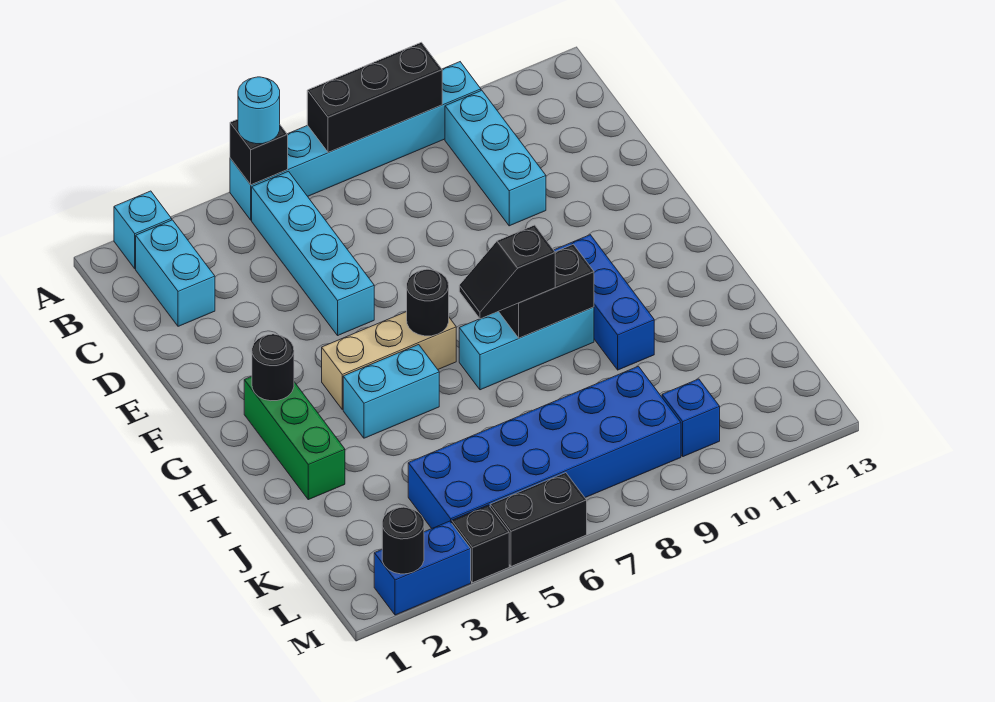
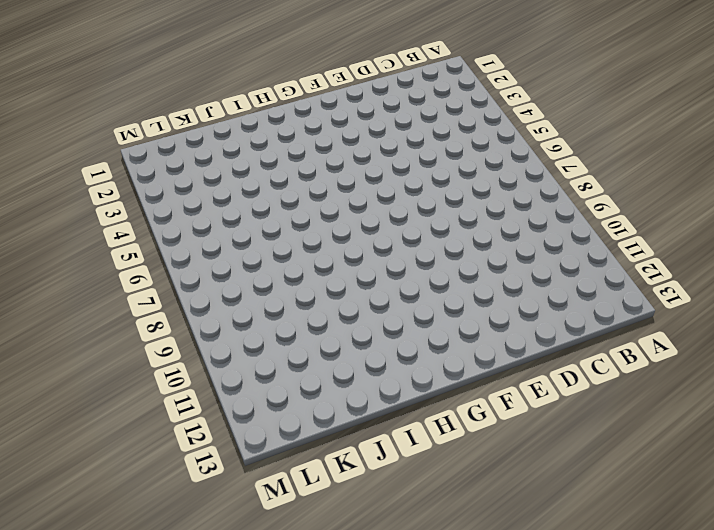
none -> cyan 1x1 brick [114,191,172,269]
none -> cyan 1x6 brick [230,62,481,220]
none -> cyan 1x2 brick [136,220,215,326]

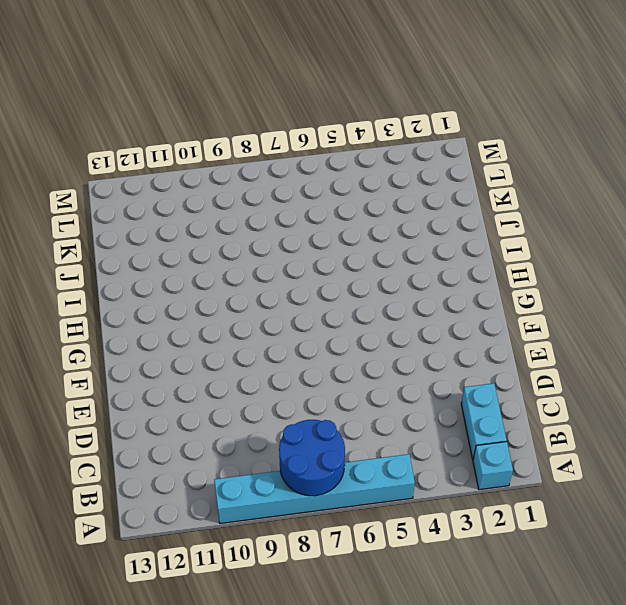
blue 2x2 round brick [279,420,345,496] -> black 1x3 brick [307,42,442,153]
none -> cyan 1x4 brick [252,171,374,335]
none -> cyan 1x3 brick [445,90,546,226]
none -> green 1x3 brick [244,376,345,500]

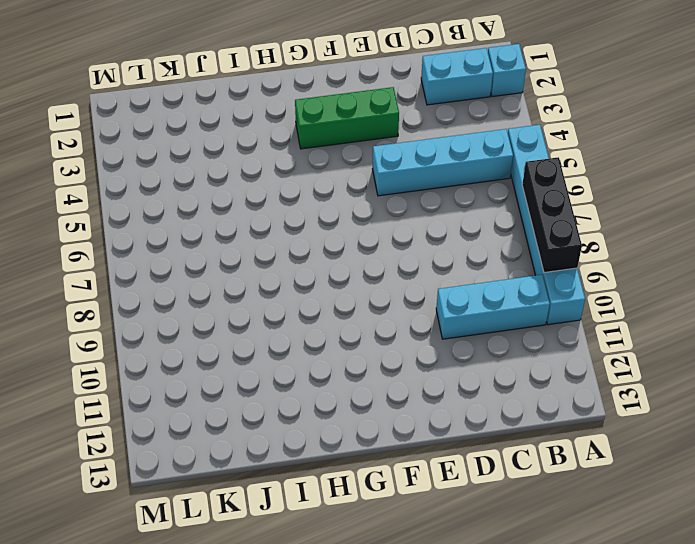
green 1x3 brick [295,87,399,149] -> green 1x3 brick moved to [244,376,345,500]
none -> tan 1x3 brick [322,312,456,409]
none -> blue 1x3 brick [554,235,654,370]
none -> cyan 1x2 brick [343,345,439,438]

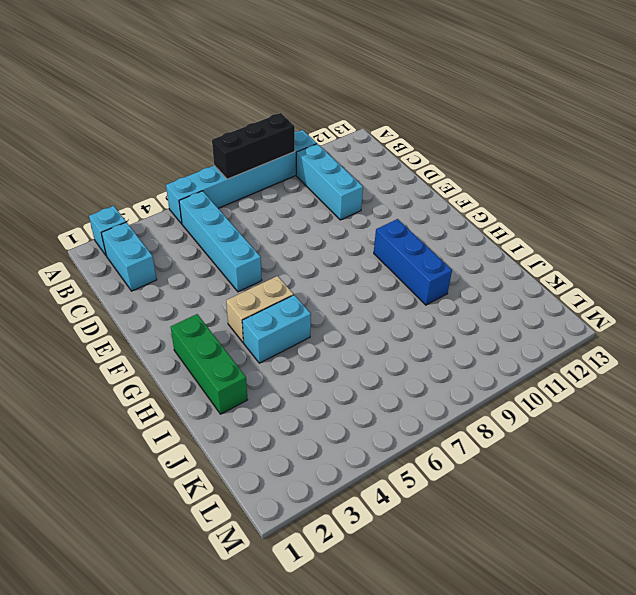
tan 1x2 brick [226,276,294,343] -> tan 1x3 brick [322,312,456,409]
none -> cyan 1x3 brick [459,307,594,390]
none -> blue 2x6 brick [408,366,681,528]
none -> blue 1x1 brick [662,379,720,457]

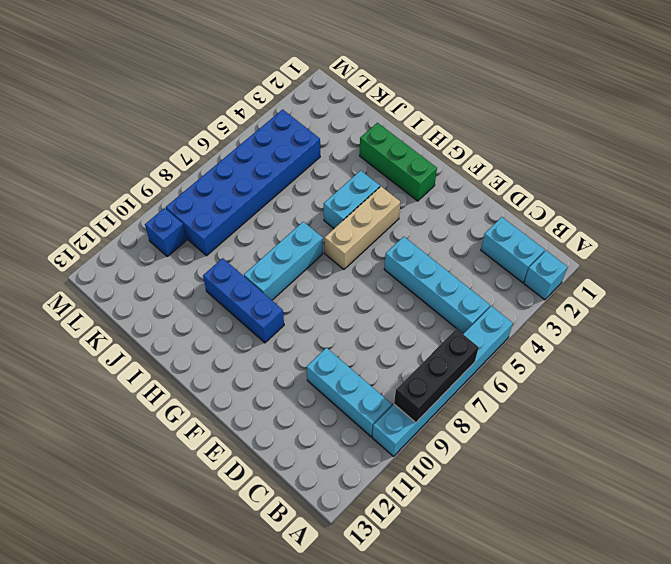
none -> blue 1x2 brick [374,521,471,615]
none -> black 1x1 brick [452,505,509,583]
none -> black 1x2 brick [490,473,587,566]

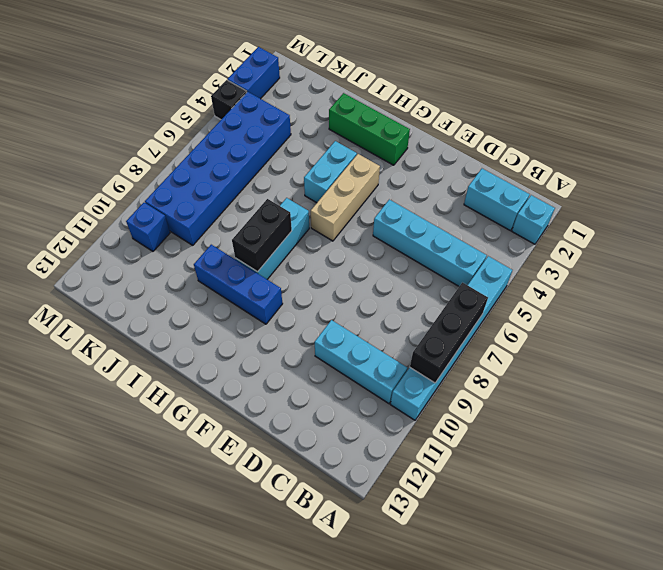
none -> black 1x2 brick [490,473,587,566]
none -> black 1x1 brick [230,119,288,185]
none -> black 1x1 round brick [252,334,294,401]

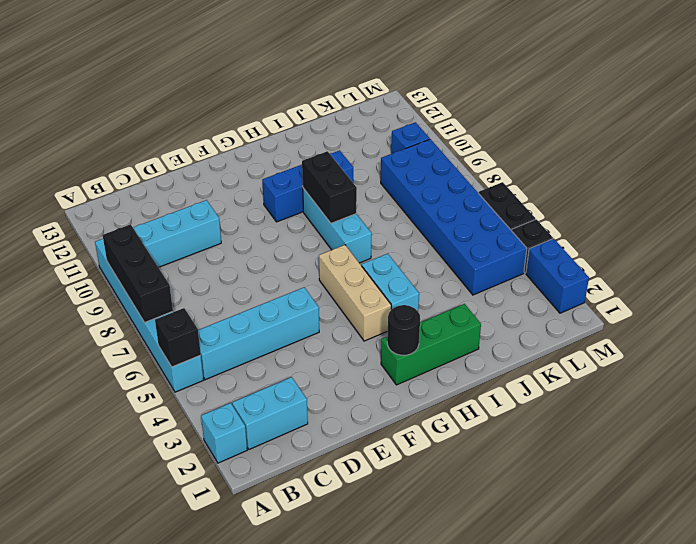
none -> black 1x1 round brick [406,269,449,336]
none -> black 1x1 round brick [382,507,424,574]
none -> cyan 1x1 round brick [238,77,280,144]

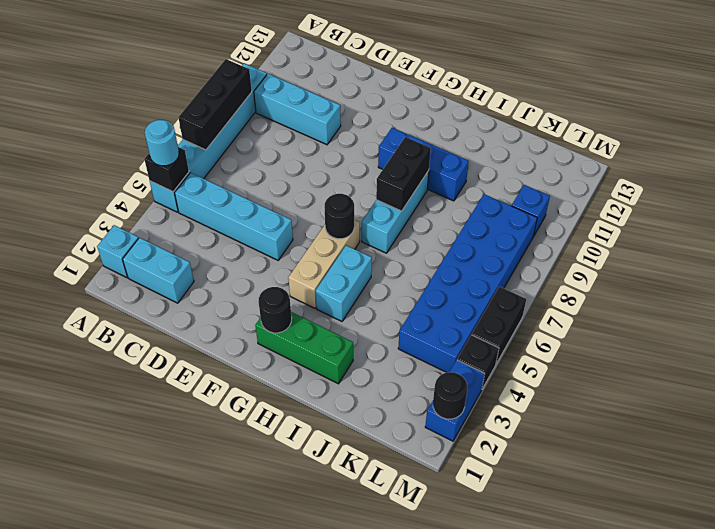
none -> black 1x2 slope [459,225,555,319]

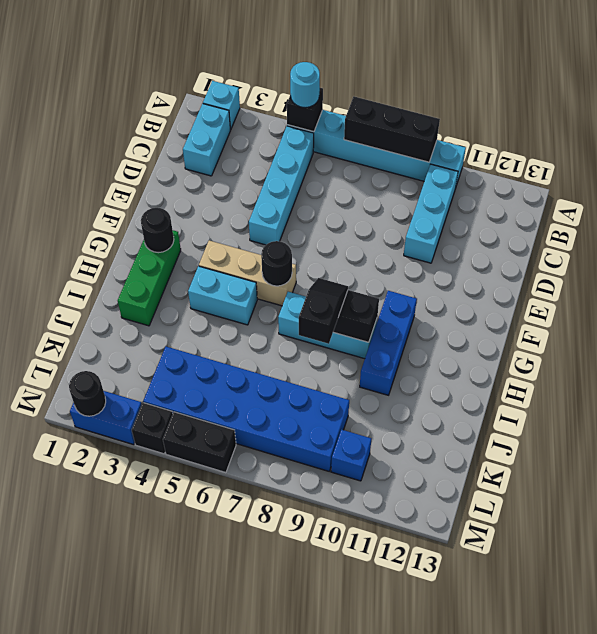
black 1x2 slope [299,278,348,344] -> black 1x2 slope turned to [459,225,555,319]

